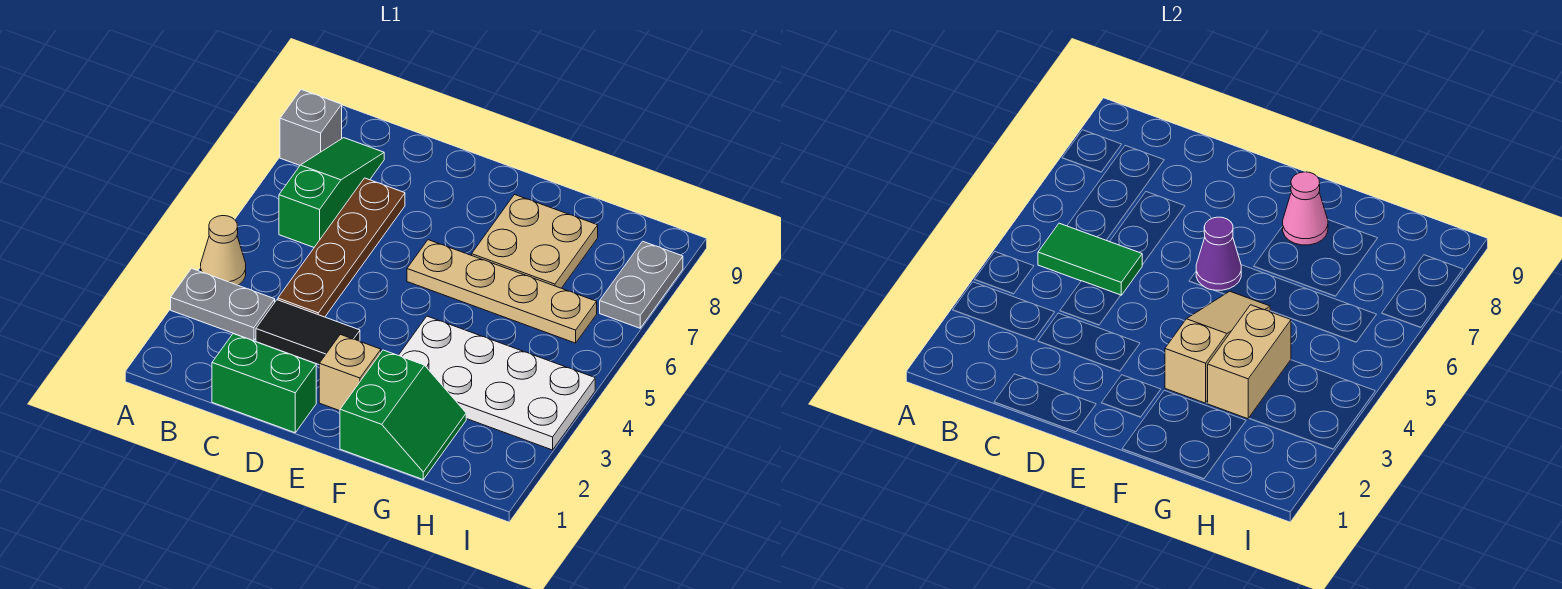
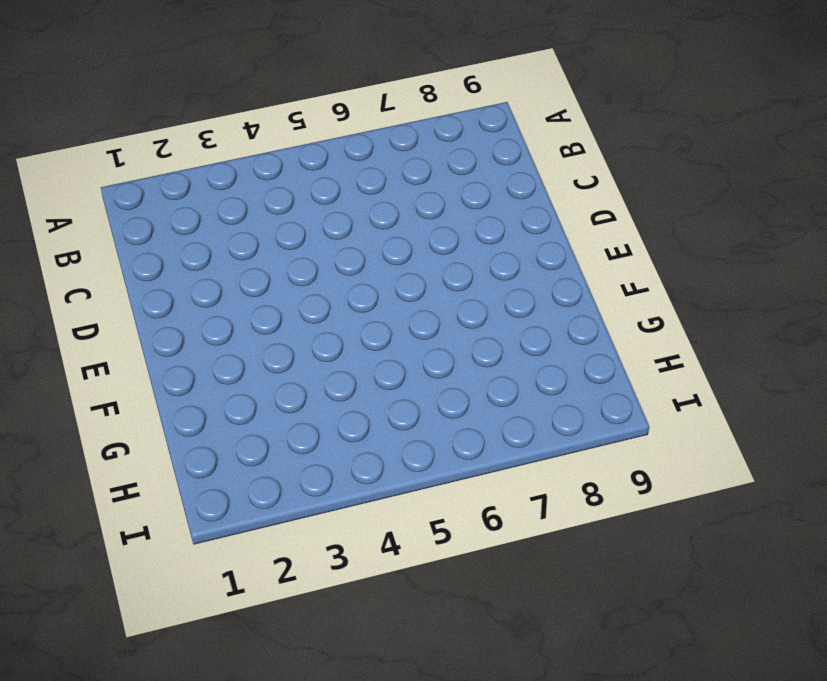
none -> grey 1x2 plate [171,269,275,341]
none -> tan 1x1 cone [201,216,246,285]
none -> grey 1x1 brick [280,90,342,165]

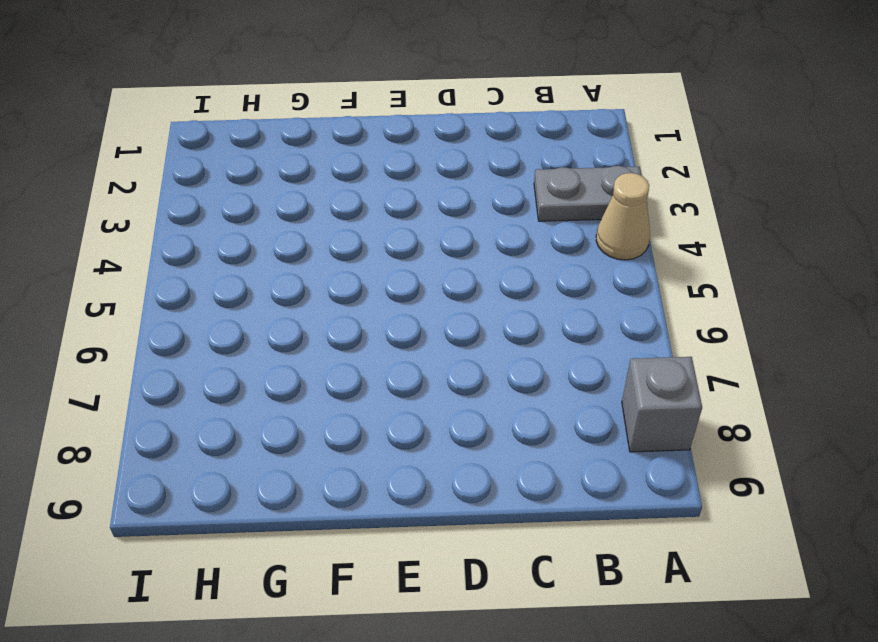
none -> green 1x3 slope [279,138,384,247]
none -> green 1x2 brick [212,334,316,433]
none -> black 1x2 tile [256,300,360,364]

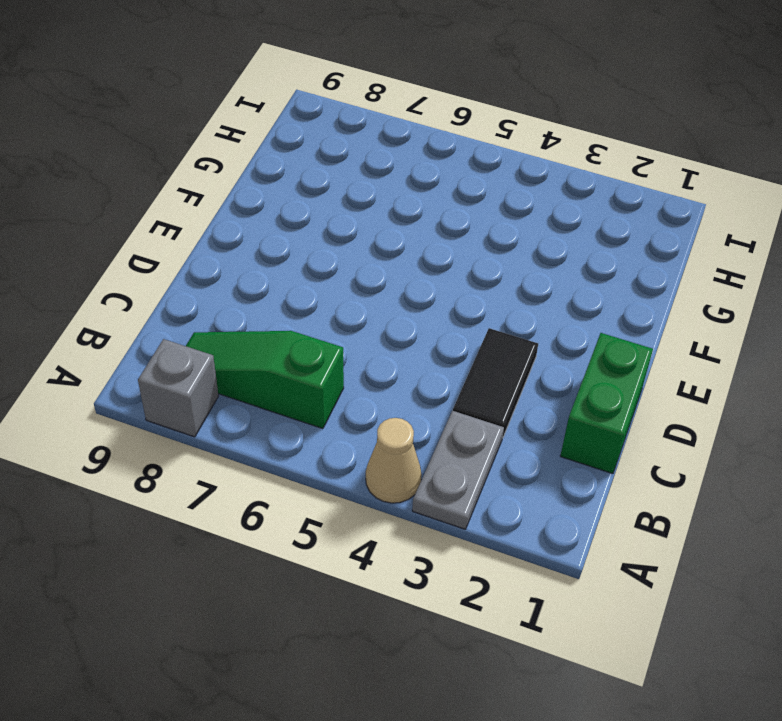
none -> brown 1x4 plate [278,178,405,317]
none -> tan 1x1 brick [319,334,381,411]
none -> tan 1x4 plate [407,240,597,343]

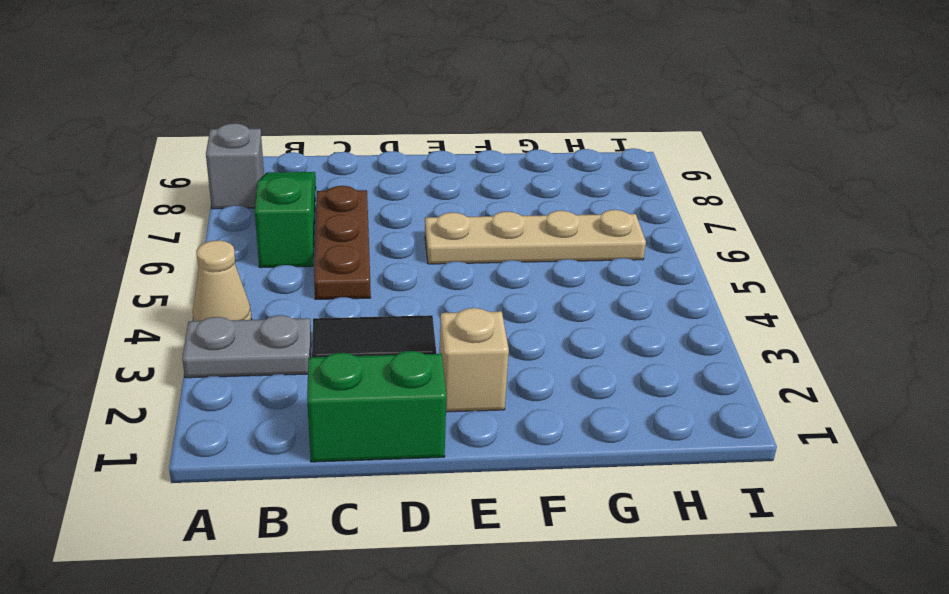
brown 1x3 plate [314,186,371,300] -> brown 1x4 plate [278,178,405,317]
none -> green 2x2 slope [340,350,466,479]
none -> white 2x4 plate [399,316,595,450]
none -> tan 2x2 plate [472,195,598,288]

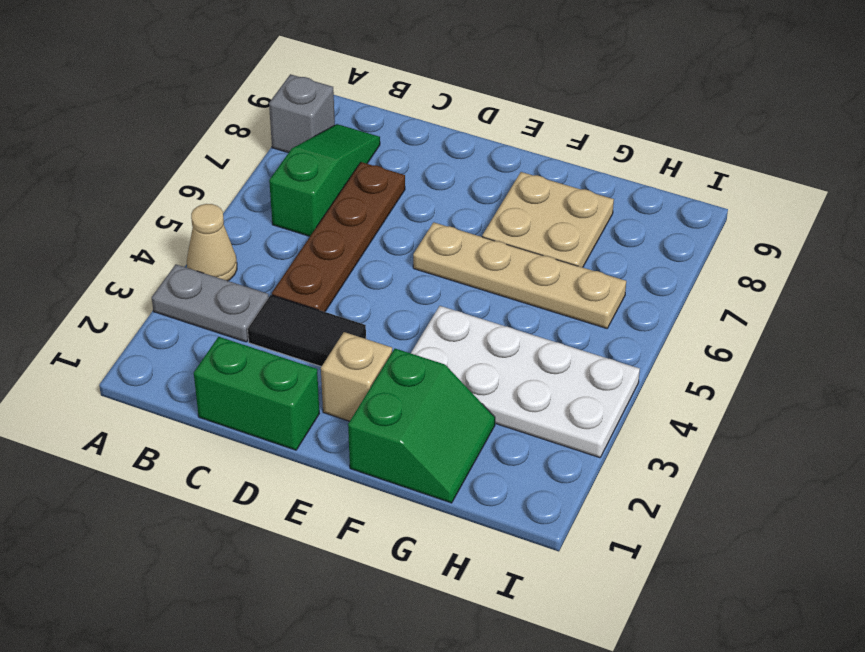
none -> grey 1x2 plate [600,241,683,328]
none -> green 1x2 tile [1038,223,1142,295]
none -> purple 1x1 cone [1196,217,1241,290]

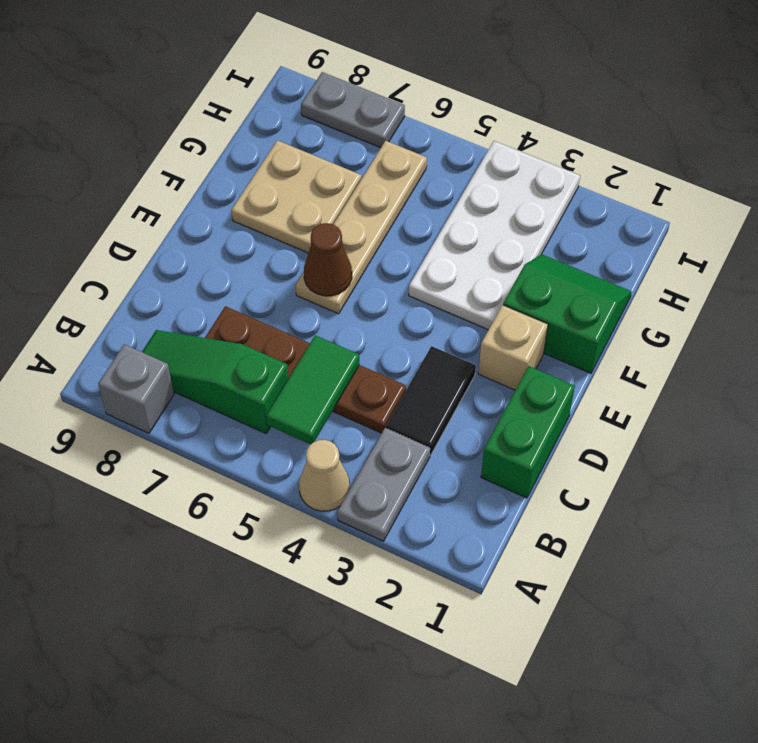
brown 1x1 cone [304,223,352,296] -> purple 1x1 cone [1196,217,1241,290]
none -> tan 1x3 slope [1165,291,1270,403]
none -> pink 1x1 cone [1283,172,1328,245]
none -> tan 1x2 brick [1208,305,1291,419]

